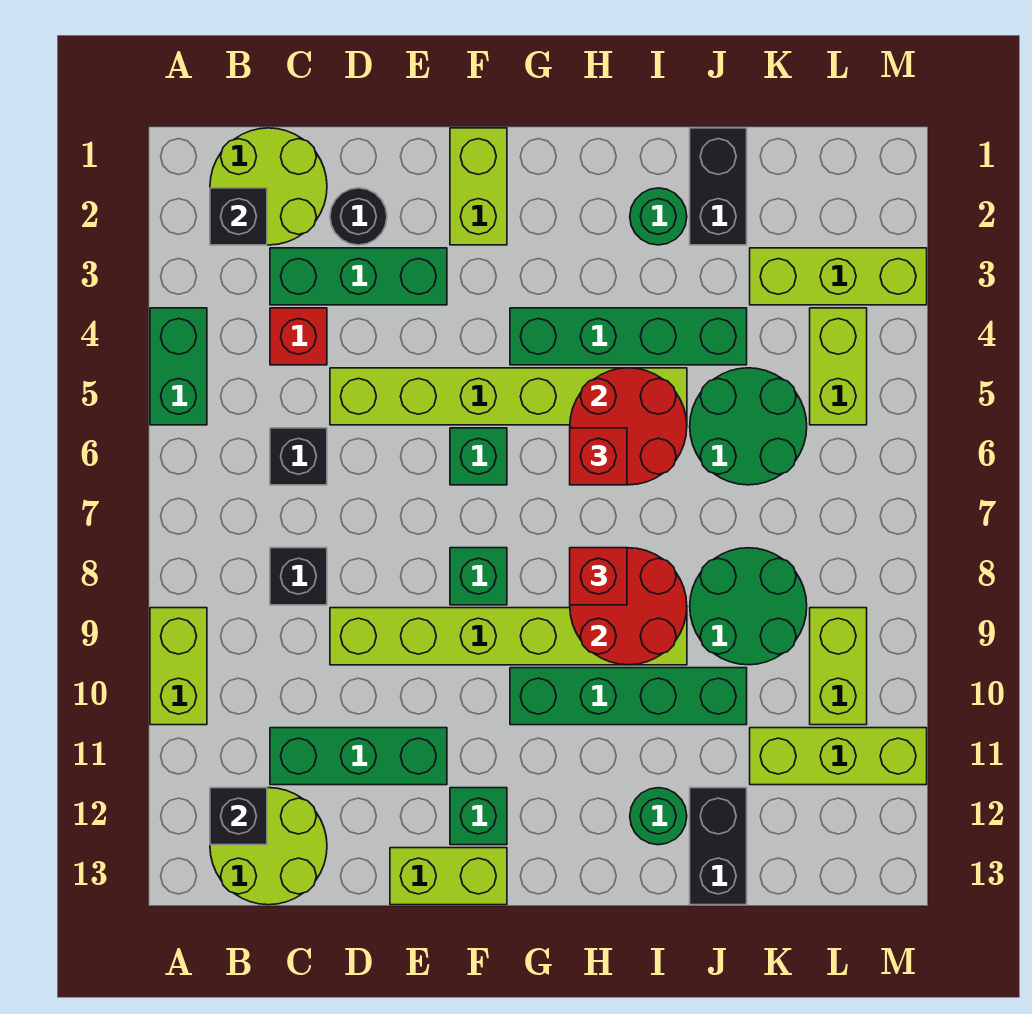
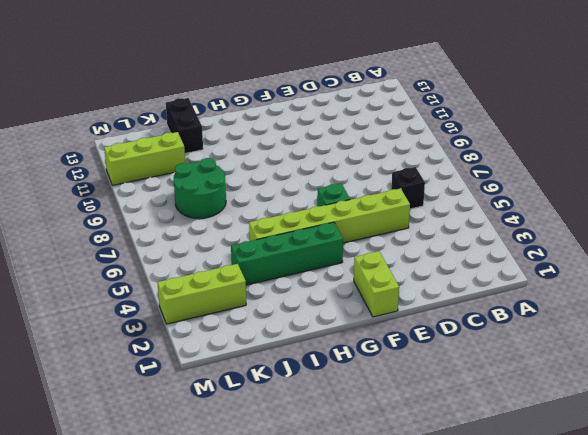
none -> green 1x2 brick [150,308,207,425]
none -> lime 1x2 brick [150,608,207,725]
none -> lime 2x2 round brick [210,128,327,245]
none -> lime 2x2 round brick [210,788,327,905]

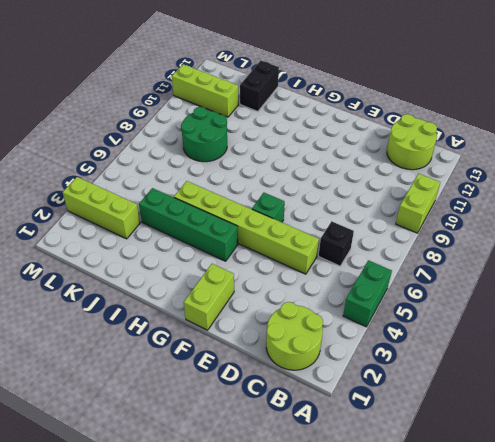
none -> green 1x3 brick [270,248,447,305]
none -> red 1x1 brick [270,308,327,365]
none -> black 1x1 brick [270,548,327,605]
none -> green 1x3 brick [270,728,447,785]

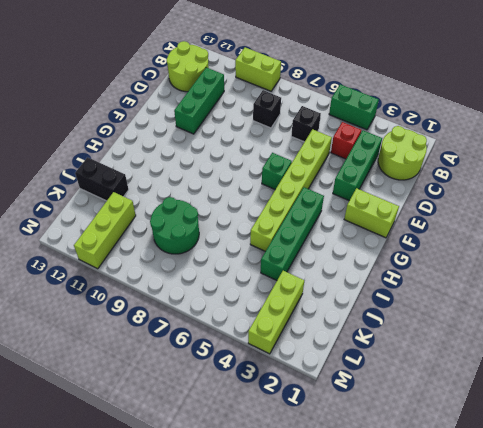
none -> black 1x1 round brick [330,188,387,245]
none -> lime 1x6 brick [330,608,687,665]
none -> lime 1x2 brick [390,848,507,905]
none -> green 1x1 brick [450,548,507,605]

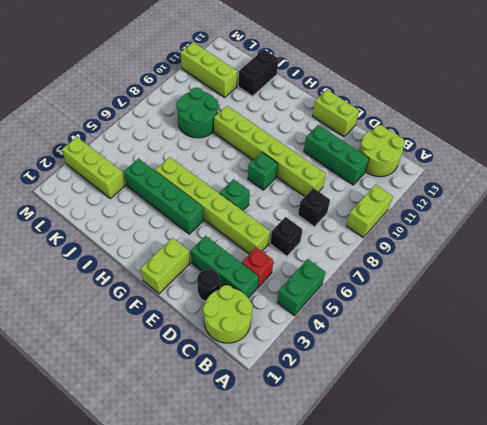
none -> green 1x1 brick [450,788,507,845]
none -> green 1x4 brick [510,668,747,725]
none -> green 1x1 round brick [630,188,687,245]
none -> green 1x1 round brick [630,788,687,845]

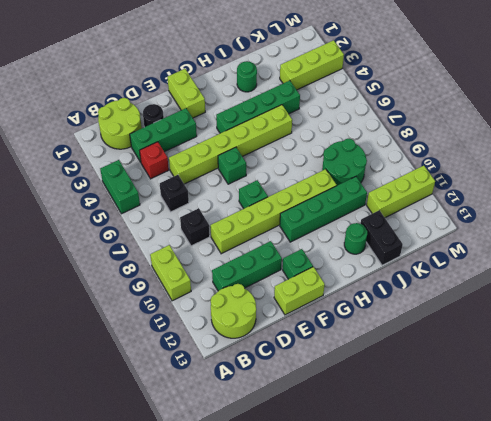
none -> black 1x2 brick [690,128,747,245]
none -> green 2x2 round brick [690,368,807,485]
none -> lime 1x2 brick [810,308,867,425]
none -> lime 1x2 brick [810,608,867,725]

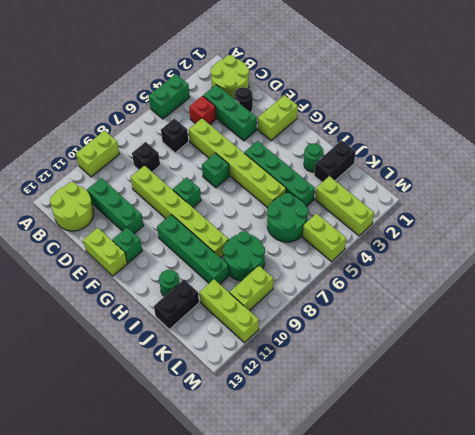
lime 1x2 brick [302,213,346,262] -> lime 1x2 brick turned to [810,308,867,425]
none -> black 1x1 brick [210,188,267,245]
none -> black 1x1 brick [210,788,267,845]
none -> red 2x2 round brick [570,368,687,485]
none -> red 2x2 round brick [570,548,687,665]

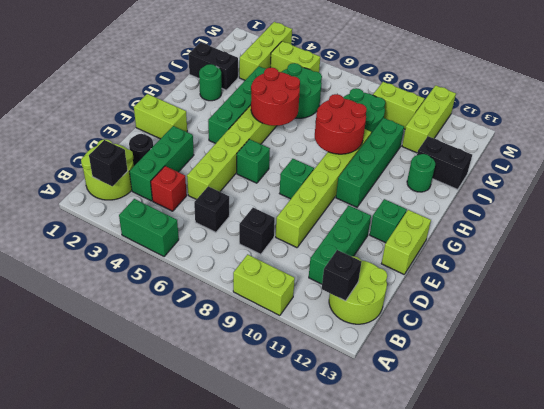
none -> red 1x1 brick [570,428,627,485]
none -> red 1x1 brick [570,548,627,605]

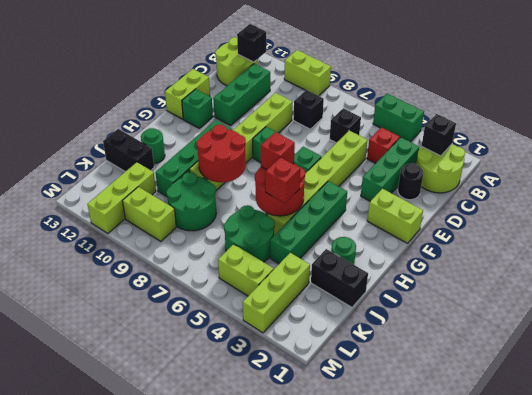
red 1x1 brick [265,157,300,203] -> red 1x1 brick moved to [570,548,627,605]

